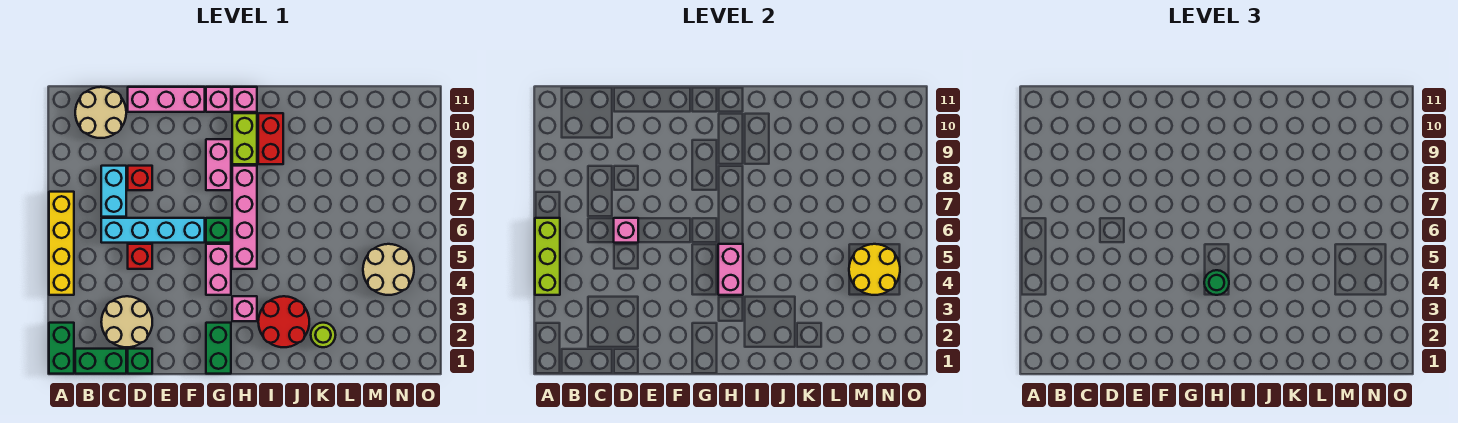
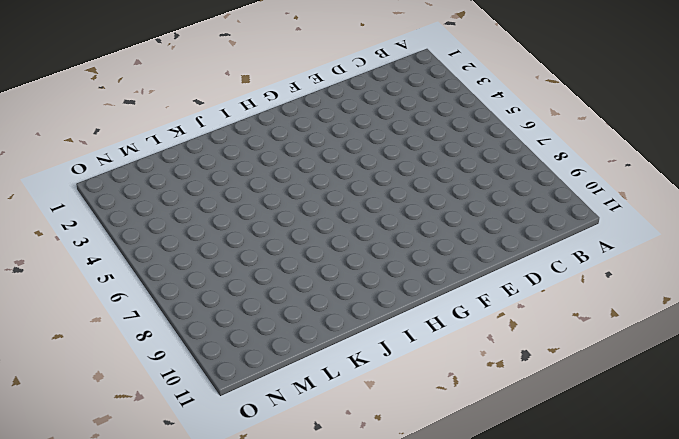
none -> green 1x2 brick [49,323,74,374]
none -> yellow 1x4 brick [49,192,74,295]
none -> green 1x2 brick [75,349,126,374]

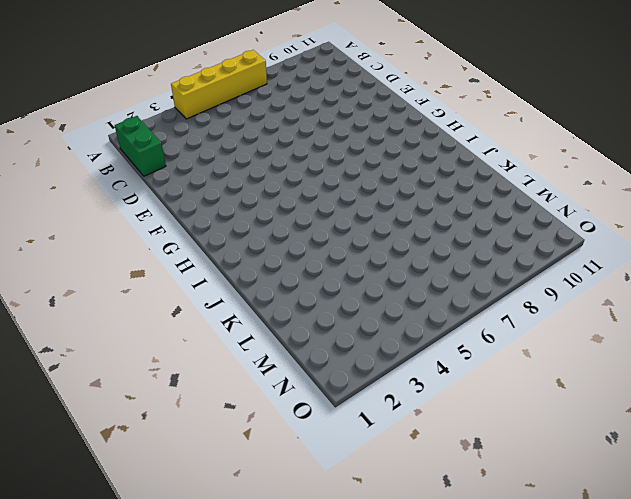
none -> green 1x2 brick [49,323,74,374]
none -> tan 2x2 round brick [75,87,126,138]
none -> tan 2x2 round brick [101,296,152,347]

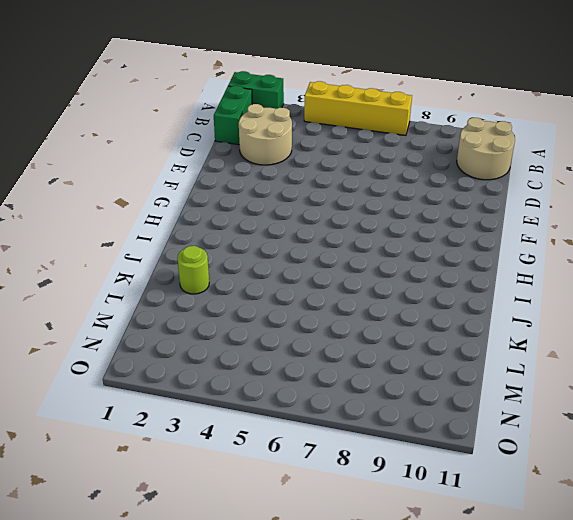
none -> cyan 1x4 brick [101,218,205,243]
none -> cyan 1x2 brick [101,166,126,217]
none -> green 1x1 brick [128,349,152,374]

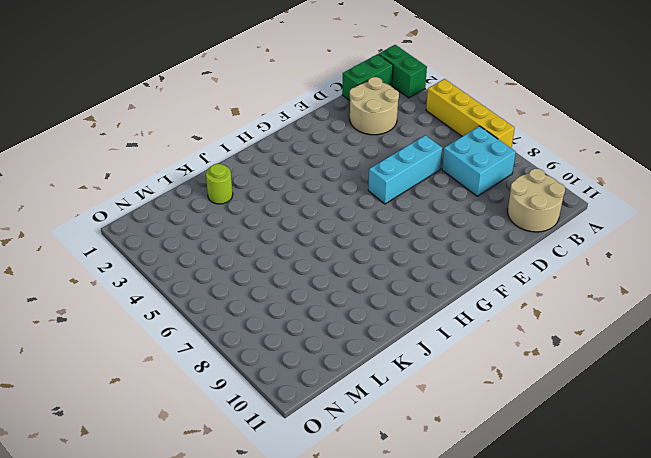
cyan 2x2 brick [442,126,516,196] -> cyan 1x2 brick [101,166,126,217]
cyan 1x3 brick [368,135,442,204] -> cyan 1x4 brick [101,218,205,243]
none -> green 1x1 brick [128,349,152,374]
none -> red 1x1 brick [128,244,152,269]
none -> red 1x1 brick [128,166,152,190]

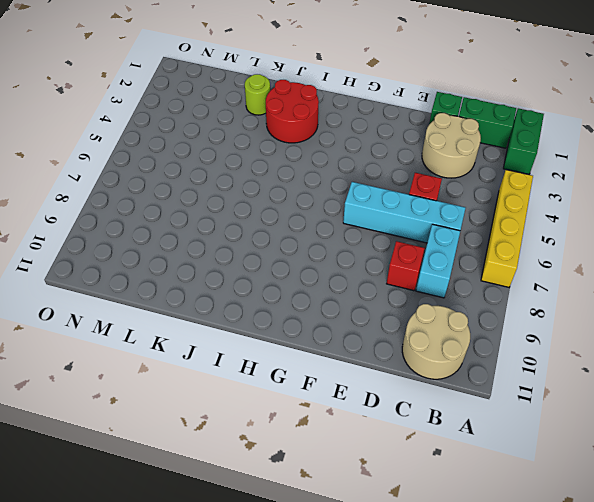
none -> pink 1x3 brick [128,87,205,112]
none -> green 1x2 brick [206,323,231,374]
none -> pink 1x2 brick [206,244,231,295]

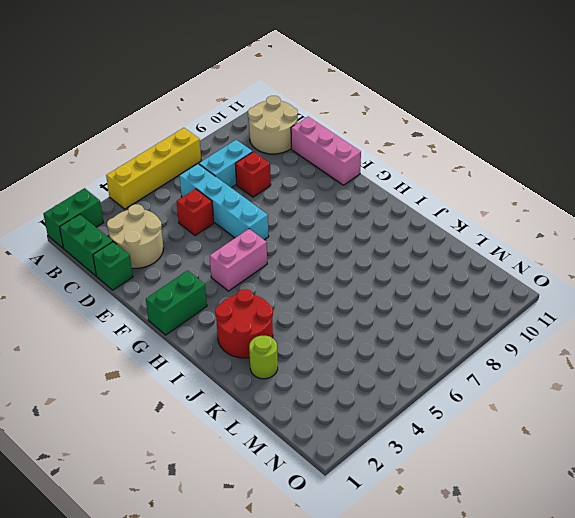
none -> green 1x1 brick [206,218,231,243]
none -> pink 1x2 brick [206,139,231,190]
none -> pink 1x1 brick [206,87,231,112]

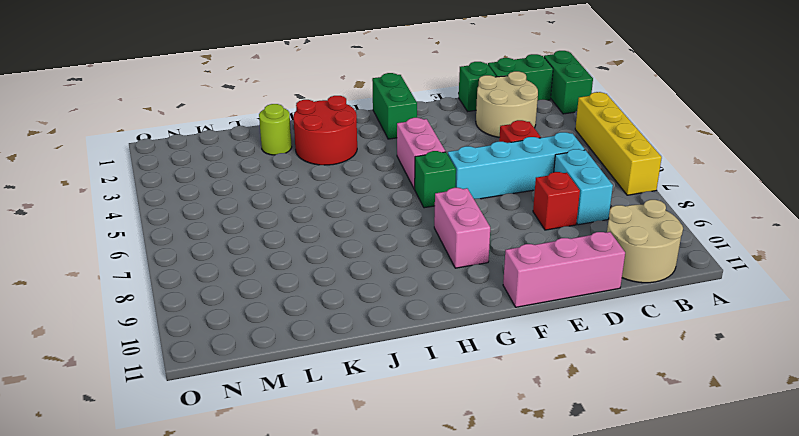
none -> pink 1x1 brick [206,87,231,112]
none -> pink 1x1 brick [232,296,257,321]
none -> pink 1x4 brick [232,166,257,269]

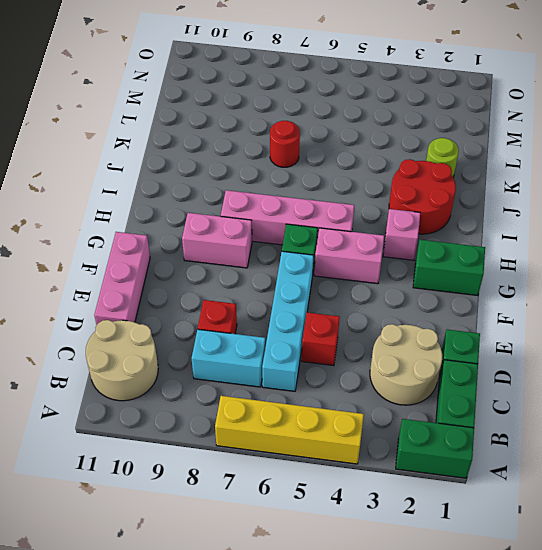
red 1x1 round brick [270,121,300,167] -> none
none -> pink 1x1 brick [206,87,231,112]
none -> lime 1x2 brick [232,113,257,164]
none -> pink 1x1 brick [232,87,257,112]

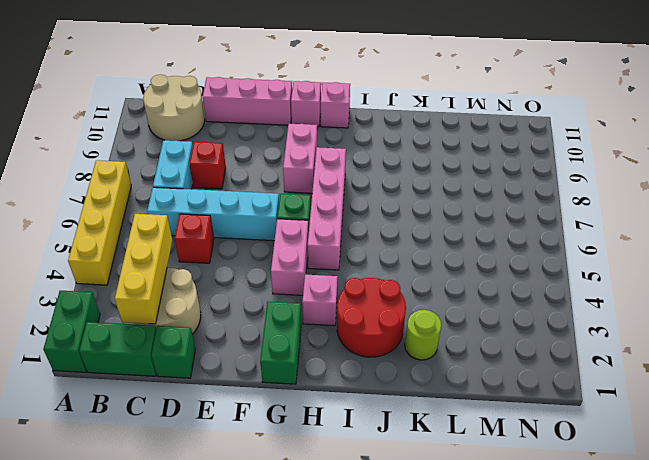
yellow 1x3 brick [115,214,172,324] -> none
none -> lime 1x2 brick [232,113,257,164]
none -> red 1x2 brick [258,113,283,164]
none -> tan 2x2 round brick [363,244,414,295]

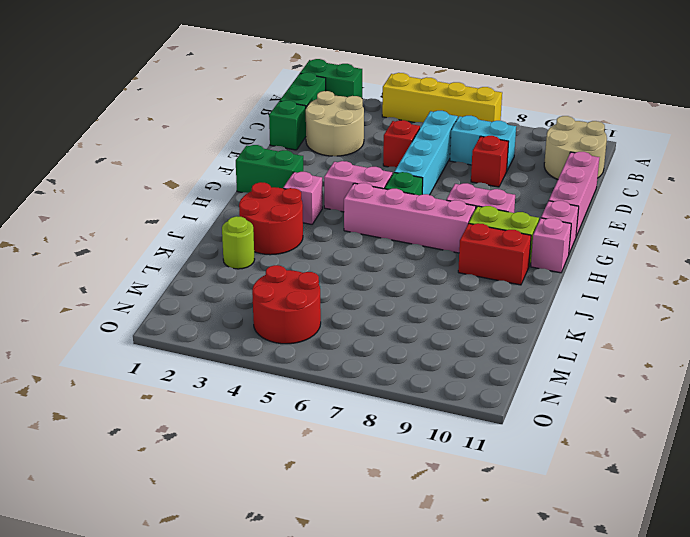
red 2x2 round brick [252,265,321,344] -> tan 2x2 round brick [363,244,414,295]
none -> lime 1x3 brick [535,218,560,295]
none -> pink 1x1 brick [614,218,638,243]
none -> pink 1x2 brick [718,244,743,295]

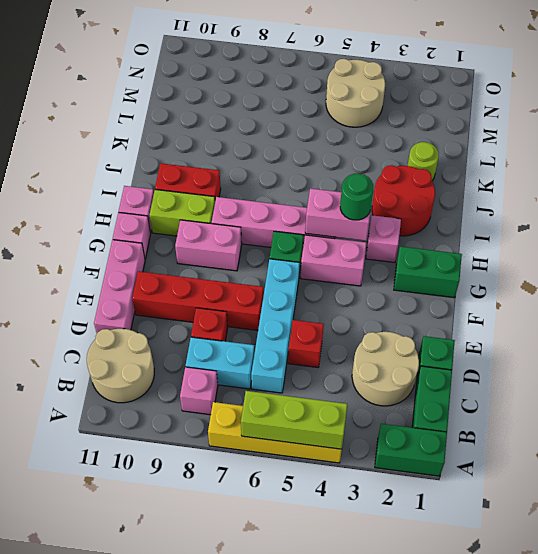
pink 1x1 brick [180,367,218,415] -> pink 1x1 brick moved to [614,218,638,243]
red 1x4 brick [132,271,264,330] -> none
none -> yellow 2x2 round brick [849,244,900,295]

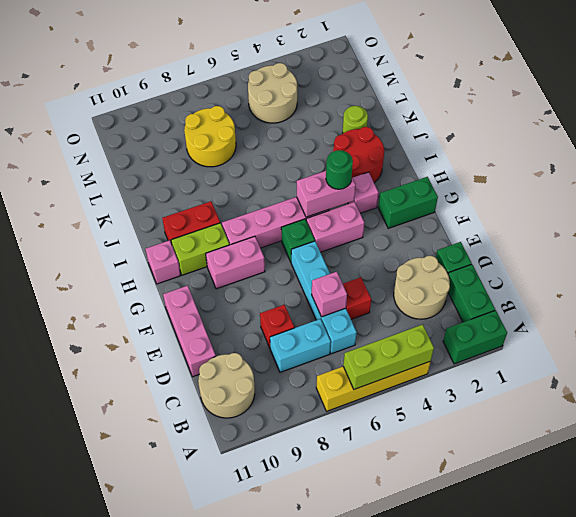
yellow 2x2 round brick [184,106,236,167] -> yellow 2x2 round brick moved to [849,244,900,295]
none -> pink 1x1 brick [206,87,231,112]

